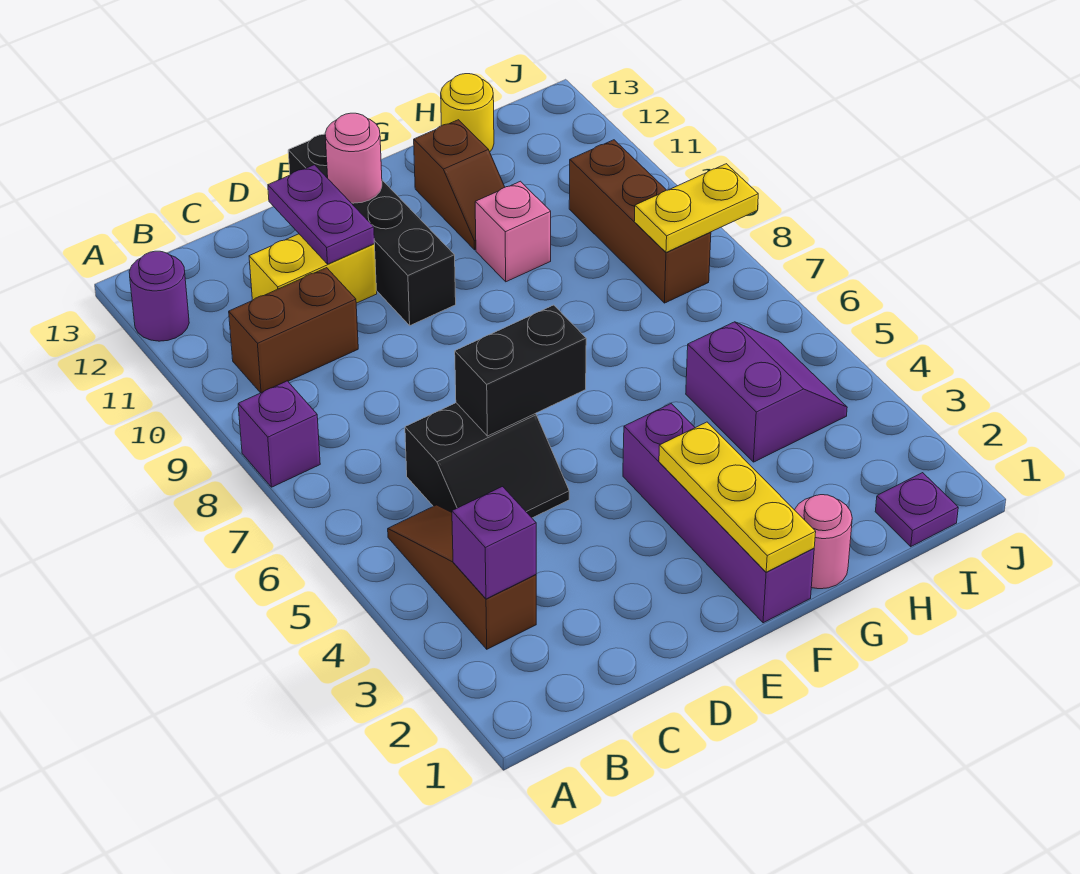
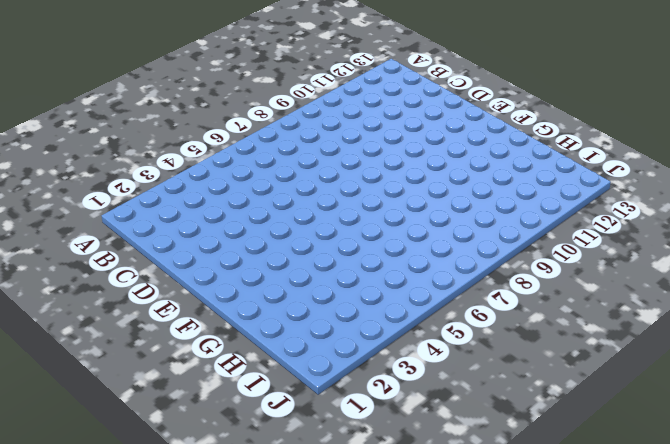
none -> purple 1x1 brick [238,381,320,487]
none -> purple 1x1 round brick [129,251,189,341]
none -> brown 1x3 slope [388,505,536,649]

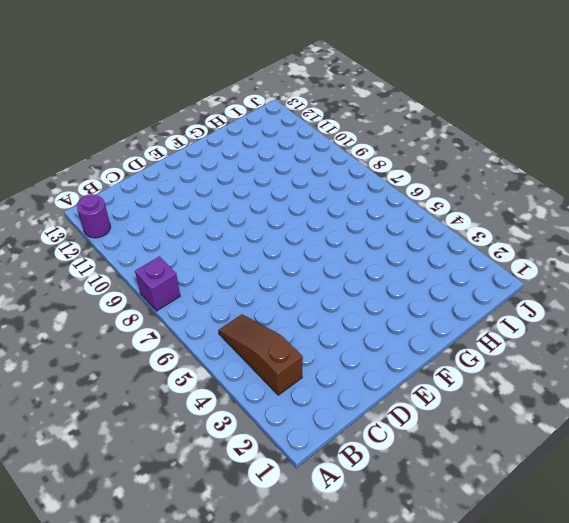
none -> brown 1x2 brick [229,268,358,393]
none -> black 2x2 slope [405,403,569,518]
none -> yellow 1x2 brick [249,234,377,303]

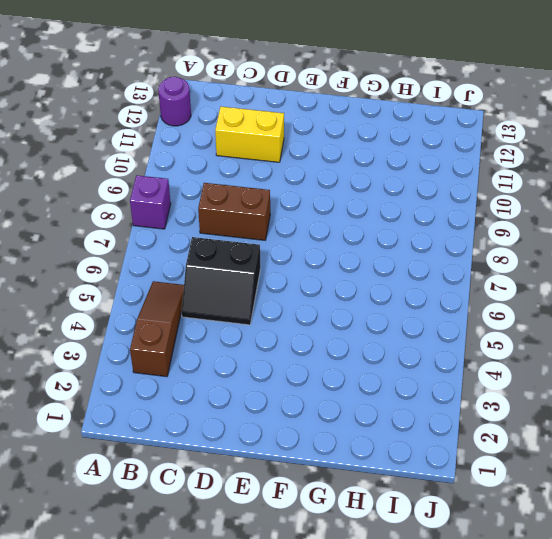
brown 1x2 brick [198,183,270,240] -> brown 1x2 brick moved to [229,268,358,393]
none -> black 1x4 brick [288,134,456,325]
none -> purple 1x4 brick [623,404,814,623]
none -> pink 1x1 round brick [795,495,852,589]

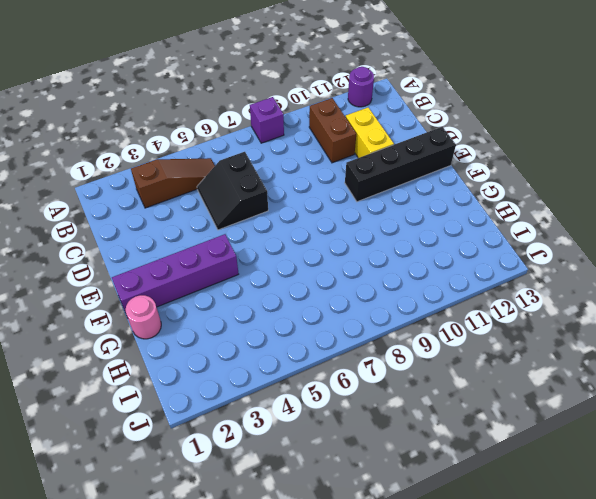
none -> pink 1x1 brick [475,181,551,282]
none -> brown 1x2 slope [414,120,505,250]
none -> purple 2x2 slope [686,322,847,462]

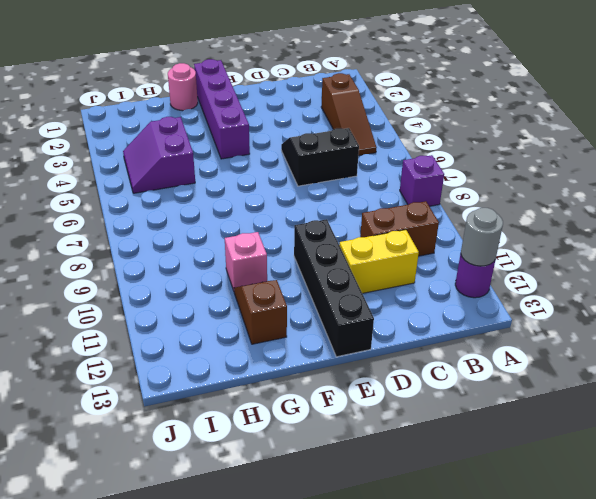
grey 1x1 round brick [461,208,503,266] -> none
none -> yellow 1x1 round brick [441,74,494,152]
none -> purple 1x1 plate [875,473,958,547]
none -> brown 1x3 brick [569,140,711,303]

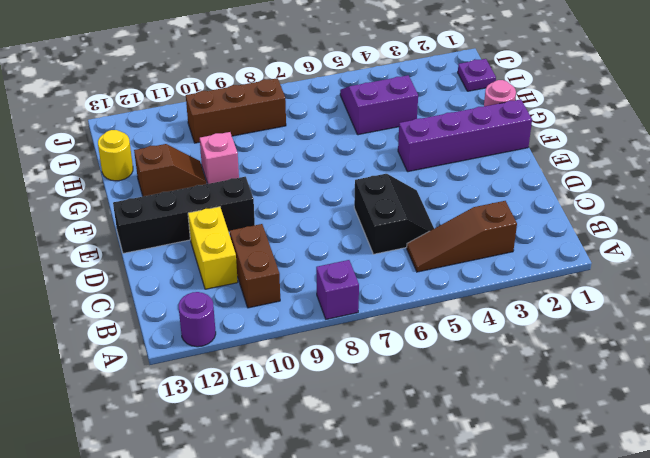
none -> purple 1x1 brick [452,487,536,599]
none -> black 1x2 brick [455,305,586,436]
none -> purple 1x2 plate [268,165,374,264]

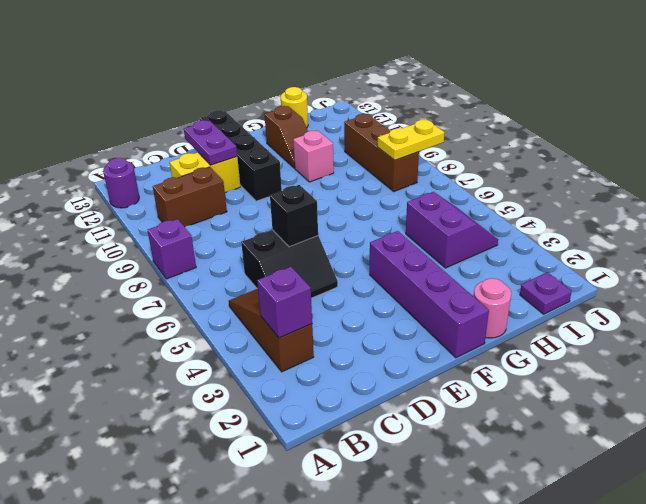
black 1x1 brick [270,185,318,247] -> black 1x2 brick [455,305,586,436]
none -> pink 1x1 round brick [325,113,382,203]
none -> yellow 1x3 plate [659,422,816,572]

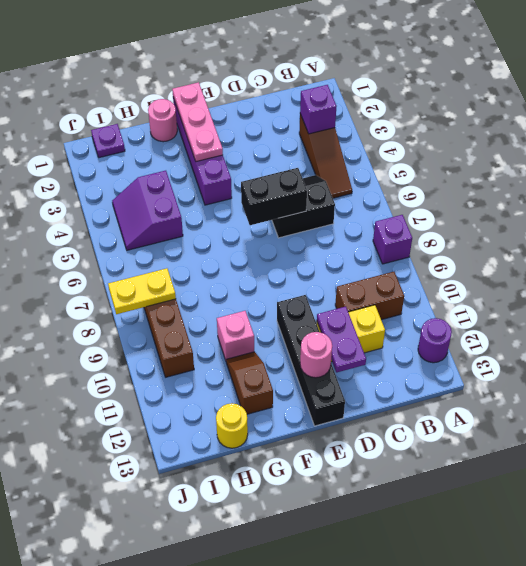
pink 1x3 plate [172,82,223,162] -> yellow 1x3 plate [659,422,816,572]

